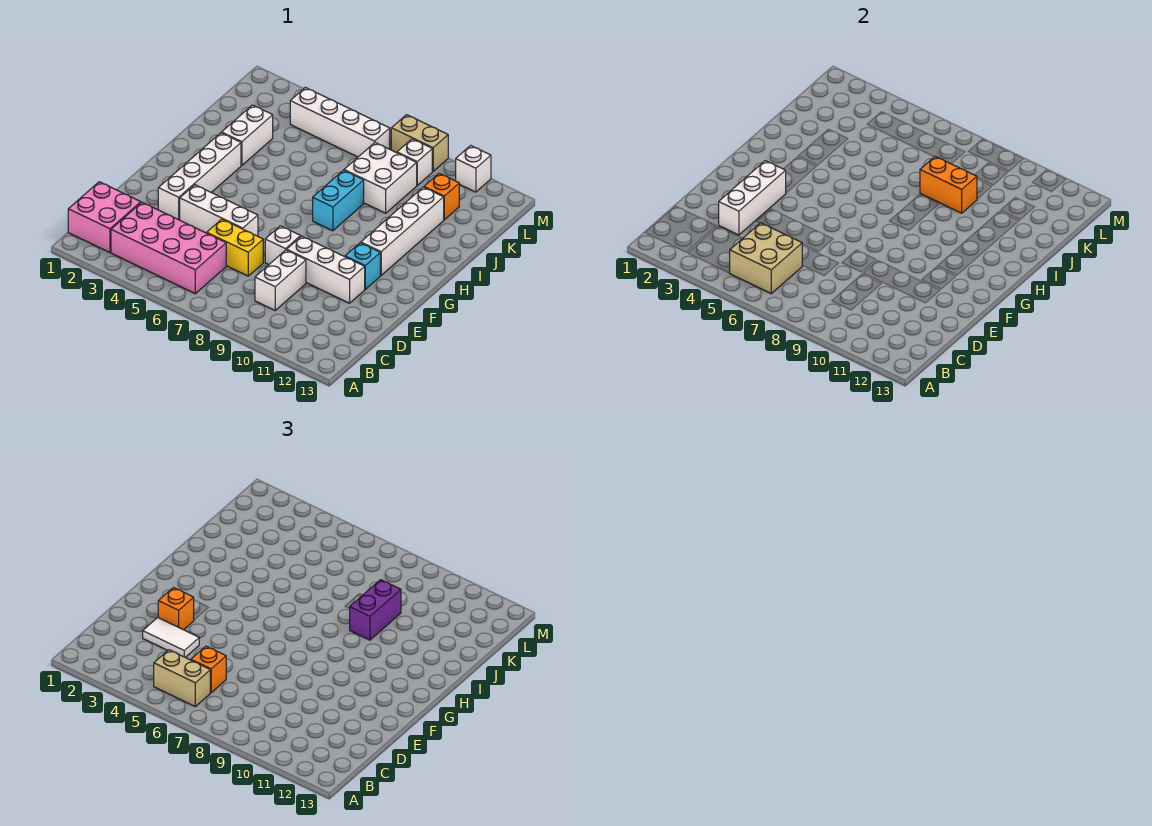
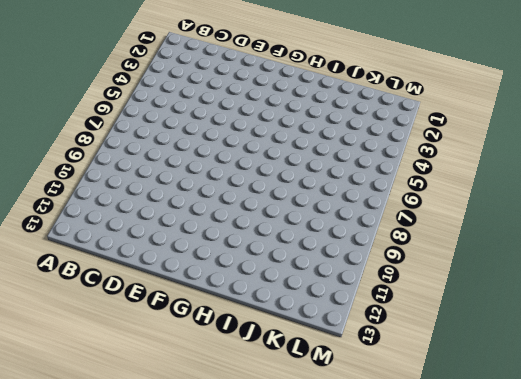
none -> pink 2x2 brick [68,182,141,252]
none -> pink 2x4 brick [111,202,226,294]
none -> white 1x2 brick [255,250,306,310]

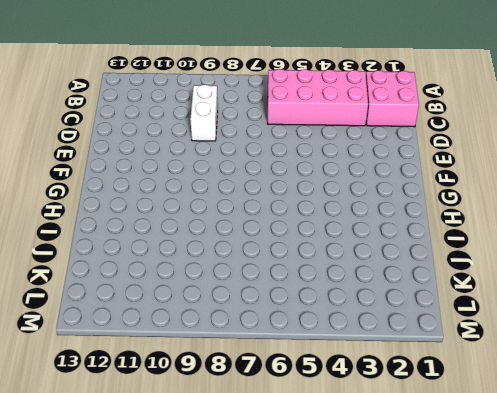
none -> yellow 1x2 brick [207,219,263,276]
none -> white 1x4 brick [158,133,241,220]
none -> white 1x3 brick [180,185,258,236]

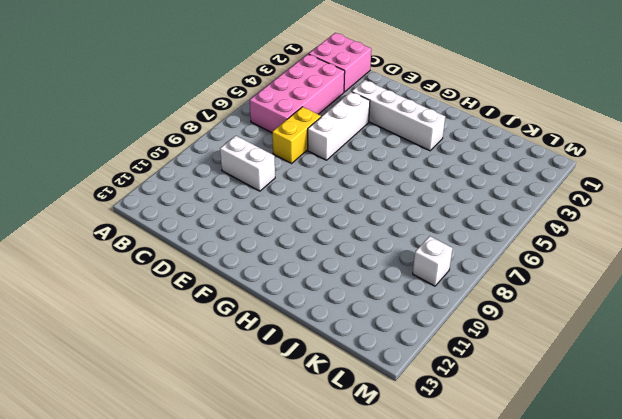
none -> white 1x1 brick [265,226,301,264]
none -> white 1x3 brick [287,236,365,303]
none -> cyan 1x1 brick [345,243,380,289]

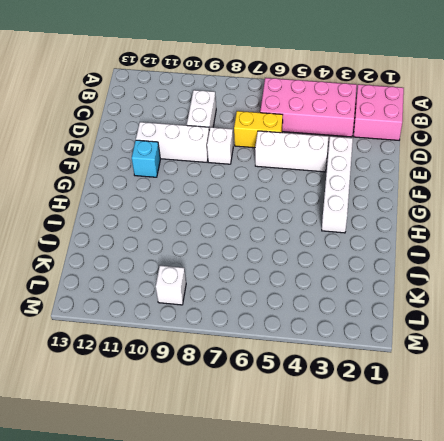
none -> white 1x4 brick [361,187,444,275]
none -> cyan 1x2 brick [313,170,364,231]
none -> white 1x2 brick [222,105,273,166]

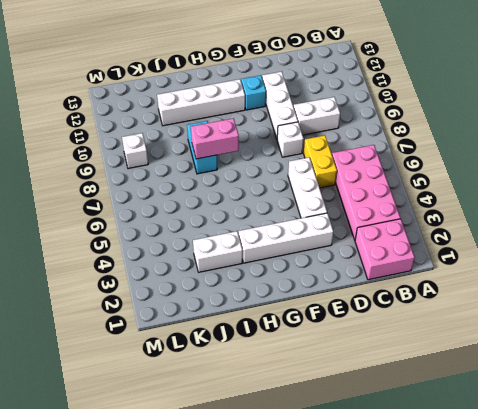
pink 1x2 brick [191,118,239,159] -> none
cyan 1x2 brick [187,121,217,174] -> cyan 1x2 brick turned to [313,170,364,231]
none -> white 2x2 brick [344,143,417,213]
none -> orange 1x1 brick [424,173,459,220]
none -> white 1x4 brick [290,87,390,157]

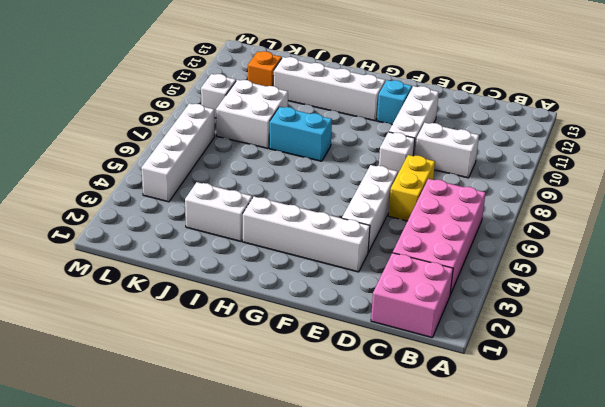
none -> tan 1x2 brick [391,115,448,171]
none -> white 1x1 brick [456,145,491,192]
none -> tan 2x2 brick [730,223,802,294]

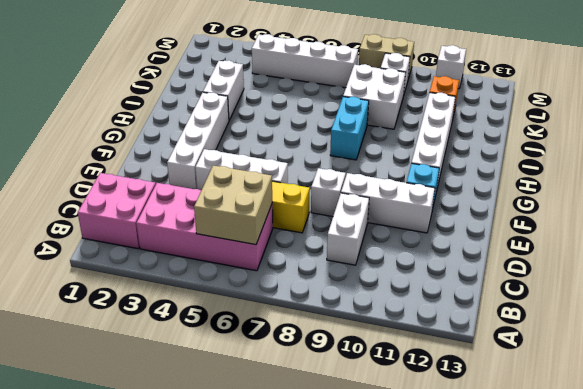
none -> white 1x3 brick [719,161,786,235]
none -> orange 1x2 brick [920,156,977,213]
none -> tan 1x2 brick [154,650,210,707]

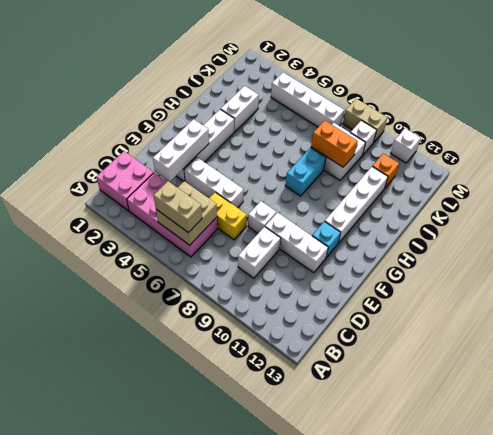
none -> orange 1x1 brick [191,646,226,693]
none -> white 1x2 tile [143,617,199,657]
none -> orange 1x1 brick [158,588,194,630]

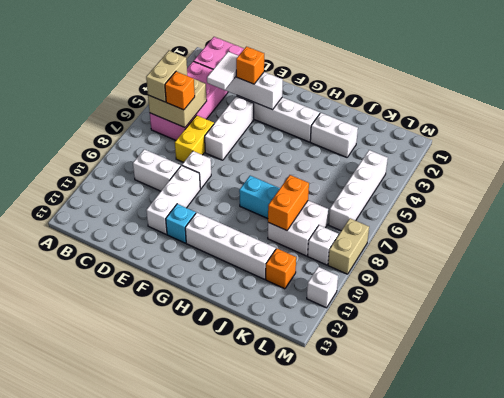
none -> purple 1x2 brick [349,580,401,640]

